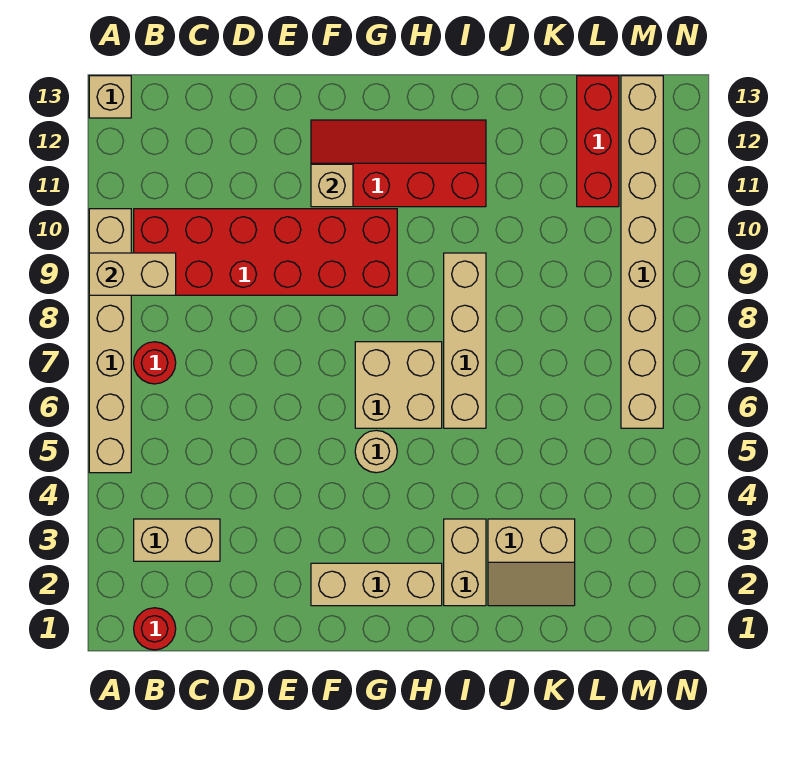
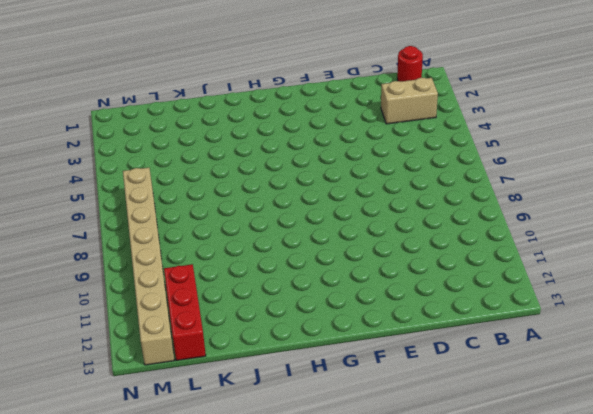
none -> tan 1x6 brick [89,209,131,473]
none -> tan 1x1 brick [89,76,131,118]
none -> red 1x1 round brick [134,342,176,384]

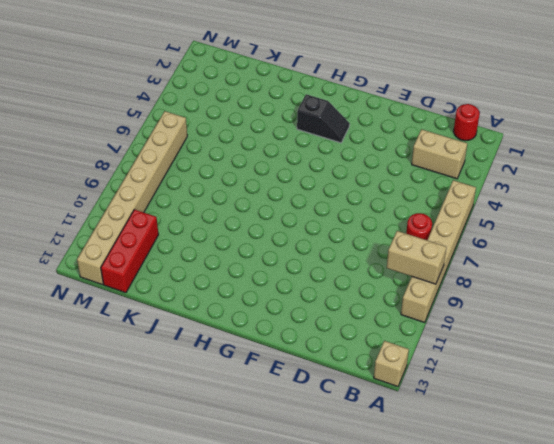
black 1x2 slope [297,94,350,143] -> none
none -> red 2x6 brick [134,209,397,295]
none -> tan 1x3 brick [311,563,442,606]
none -> red 2x4 slope [311,120,486,207]

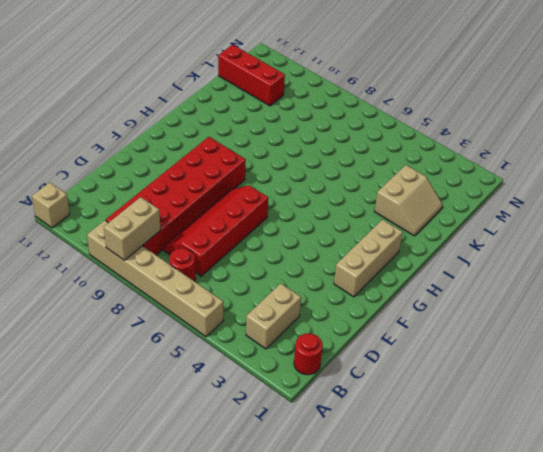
red 2x4 slope [163,185,268,276] -> red 2x4 slope moved to [311,120,486,207]
none -> tan 1x1 round brick [355,430,397,473]
none -> tan 2x2 brick [355,342,442,428]
none -> tan 1x2 brick [444,519,486,606]

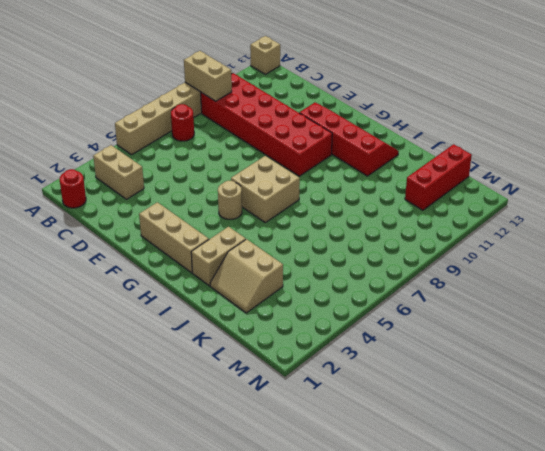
none -> tan 1x4 brick [444,253,486,428]
none -> tan 1x8 brick [621,76,663,428]
none -> tan 1x1 brick [311,164,353,207]

